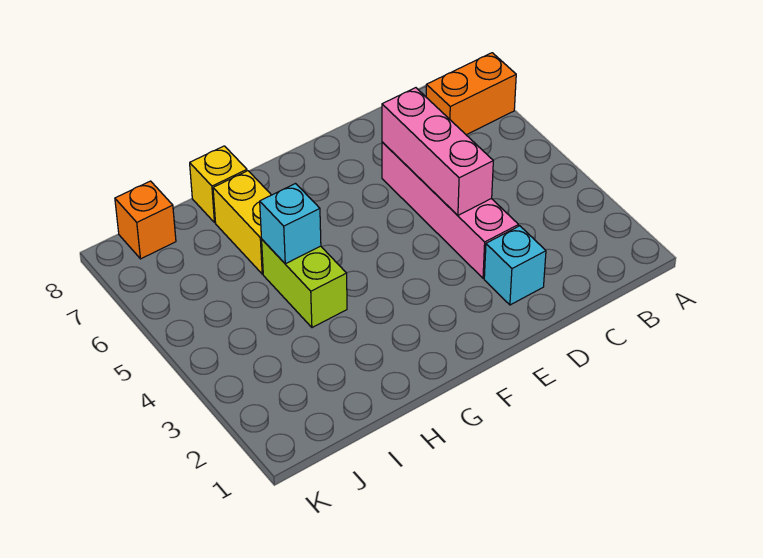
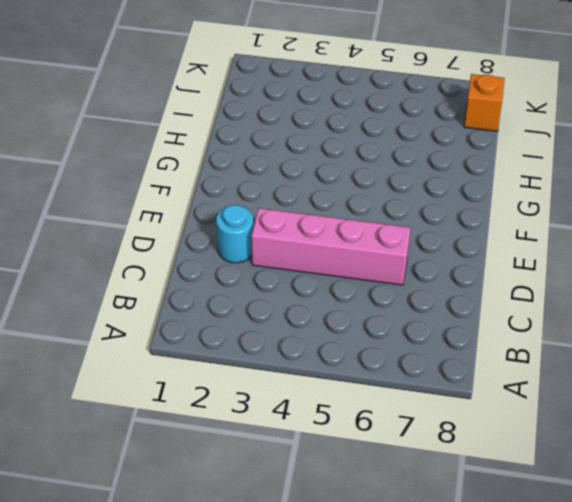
cyan 1x1 round brick [216,205,253,263] -> cyan 1x1 brick [484,226,546,305]
none -> orange 1x2 brick [426,53,516,135]
none -> lime 1x2 brick [262,240,347,328]

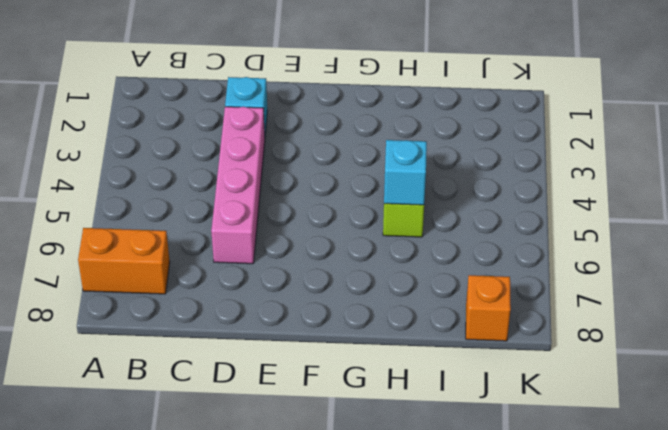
none -> yellow 1x2 brick [213,171,271,274]
none -> yellow 1x1 brick [190,146,247,223]

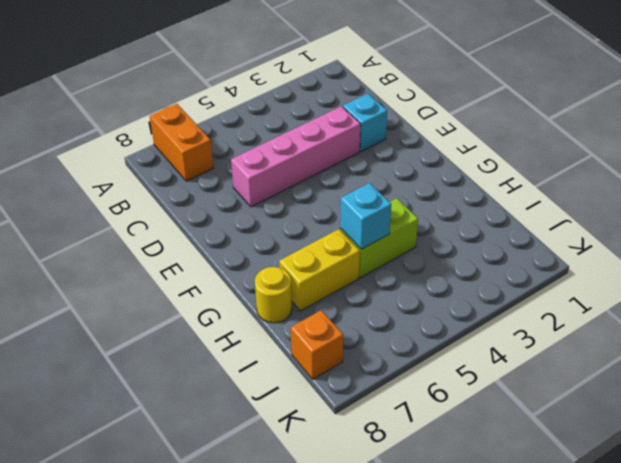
yellow 1x1 round brick [255,267,292,323] -> yellow 1x1 brick [190,146,247,223]
none -> pink 1x3 brick [382,88,493,215]

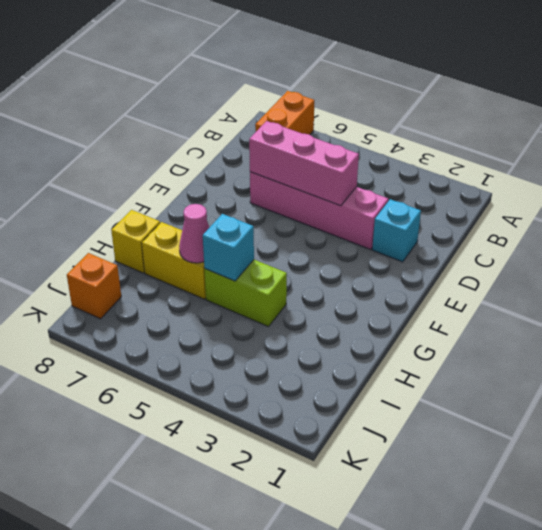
pink 1x1 cone [179,204,209,263] -> none

